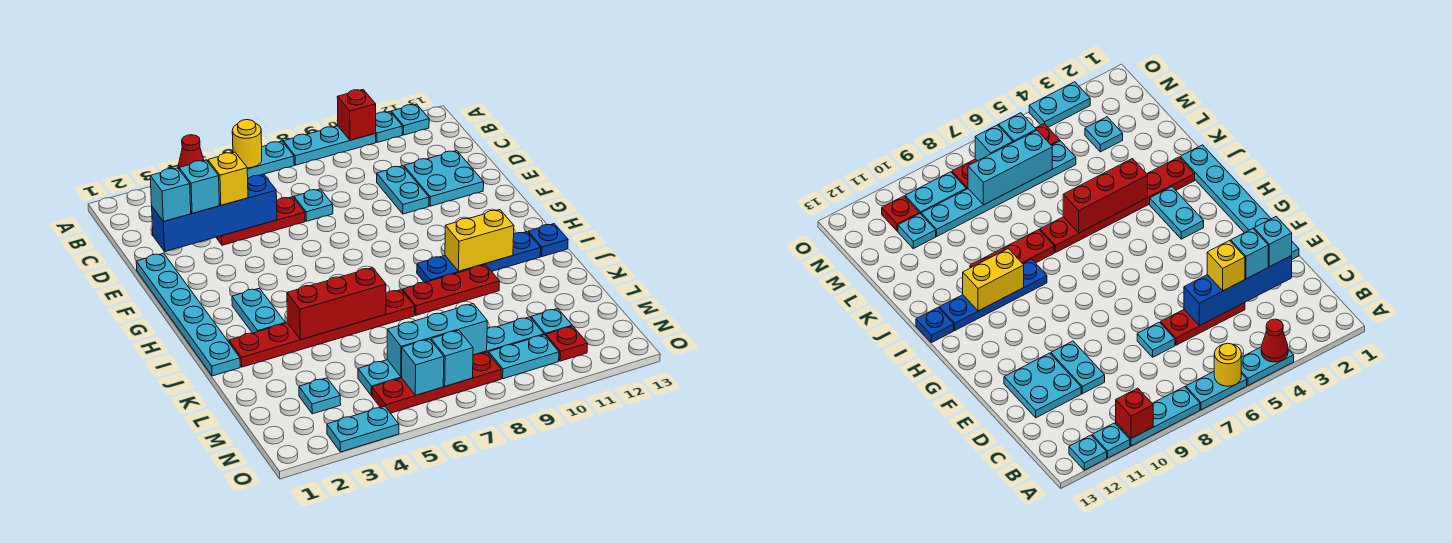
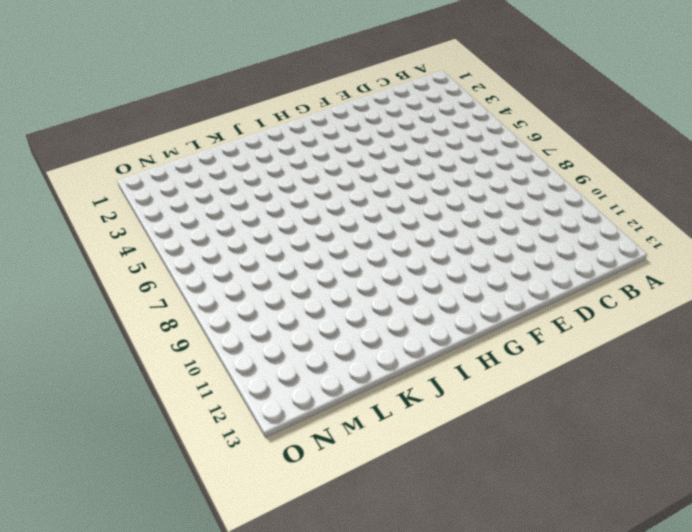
none -> cyan 1x2 plate [1241,347,1294,385]
none -> cyan 1x2 plate [247,141,294,178]
none -> cyan 1x3 plate [283,126,376,165]
none -> cyan 1x1 plate [375,112,402,142]

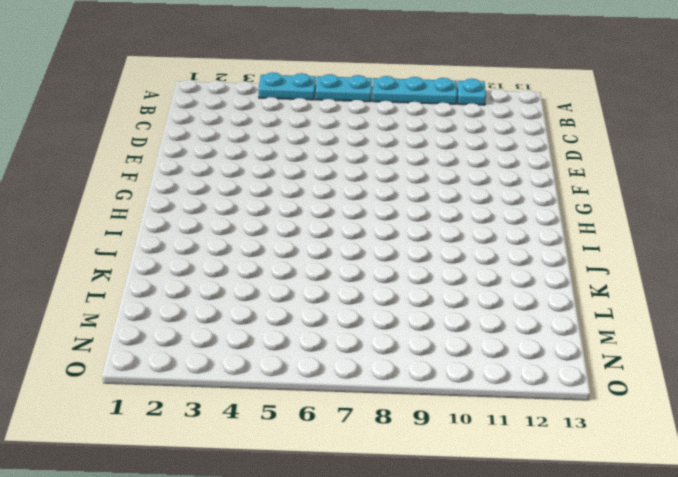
none -> cyan 1x1 plate [391,104,429,135]
none -> red 1x3 plate [216,197,305,245]
none -> cyan 1x1 plate [294,189,333,221]
none -> cyan 1x2 plate [377,166,429,214]

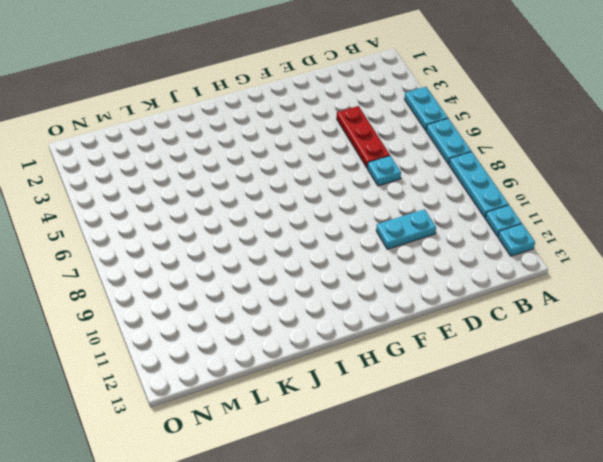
none -> cyan 2x2 plate [404,151,484,206]
none -> cyan 1x6 plate [136,253,240,376]
none -> cyan 1x2 plate [232,288,285,333]
none -> blue 1x4 plate [417,232,541,283]

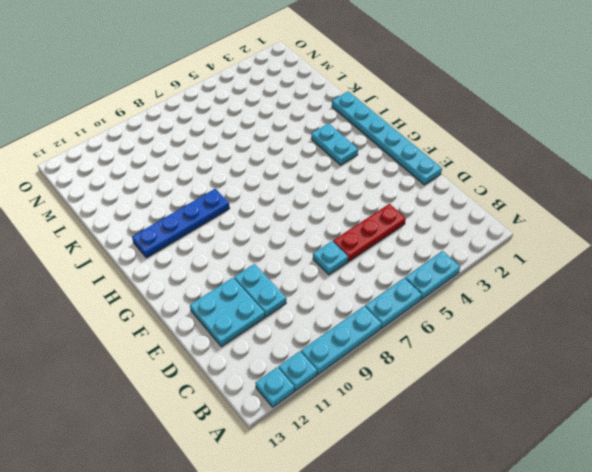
none -> blue 1x1 plate [528,224,568,257]
none -> red 1x6 plate [229,290,415,367]
none -> red 1x3 plate [403,265,500,315]
none -> cyan 1x1 plate [299,378,341,414]

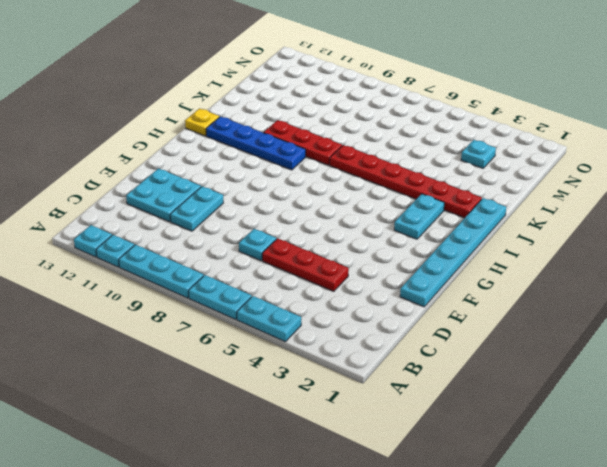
yellow 1x1 plate [185,108,219,136] -> blue 1x1 plate [528,224,568,257]
none -> cyan 1x6 plate [358,317,544,396]
none -> cyan 1x1 plate [531,308,572,336]
none -> red 1x4 plate [372,352,502,413]
none -> cyan 1x2 plate [489,335,559,379]

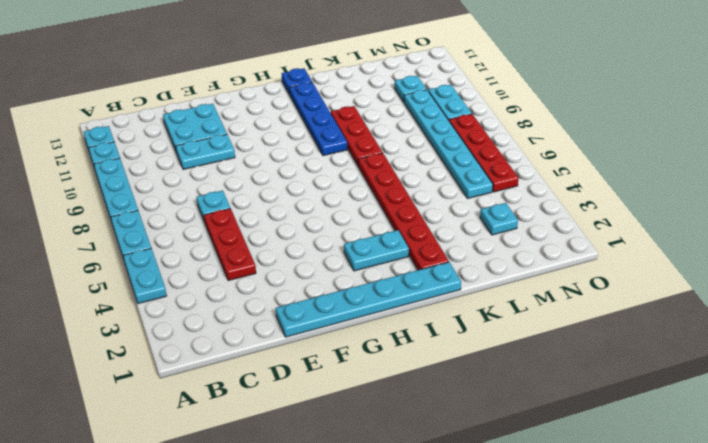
none -> red 1x1 plate [546,326,588,361]
none -> cyan 1x2 plate [327,406,399,452]
none -> red 1x1 cone [178,135,204,169]
none -> yellow 1x1 round brick [232,120,262,168]

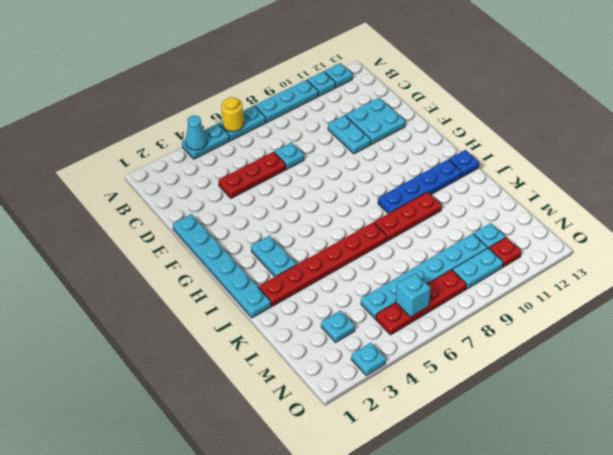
cyan 1x1 cone [185,116,207,150] -> red 1x1 cone [178,135,204,169]
cyan 1x1 plate [351,343,386,375] -> cyan 1x2 plate [327,406,399,452]
none -> red 1x1 brick [337,90,376,140]
none -> blue 1x4 brick [152,175,277,251]
none -> yellow 1x2 brick [445,210,514,271]
none -> red 1x3 brick [287,268,386,340]

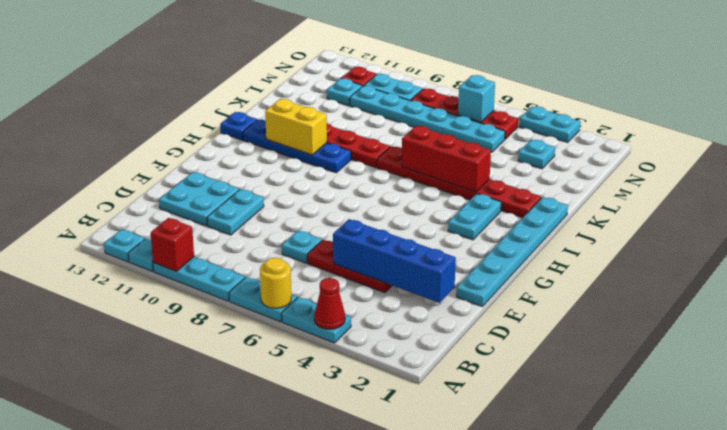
none -> cyan 1x3 brick [387,304,487,377]
none -> cyan 1x1 brick [431,330,473,386]
none -> cyan 1x1 brick [150,168,191,222]
none -> cyan 1x1 brick [179,160,219,213]

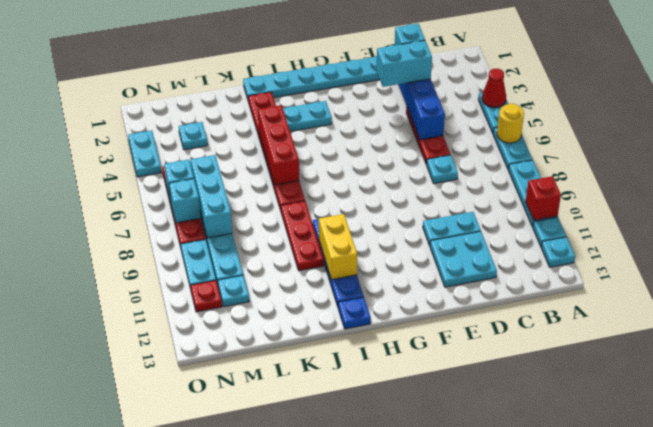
cyan 1x2 brick [376,41,432,87] -> cyan 1x1 brick [179,160,219,213]
none -> yellow 1x1 brick [208,152,248,205]

